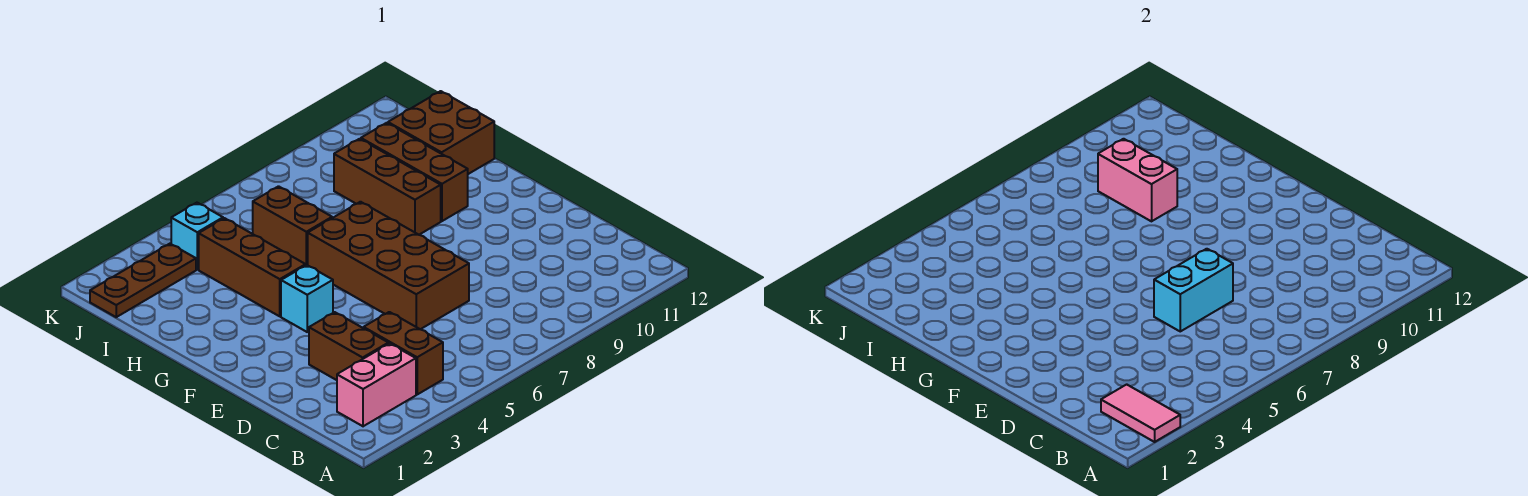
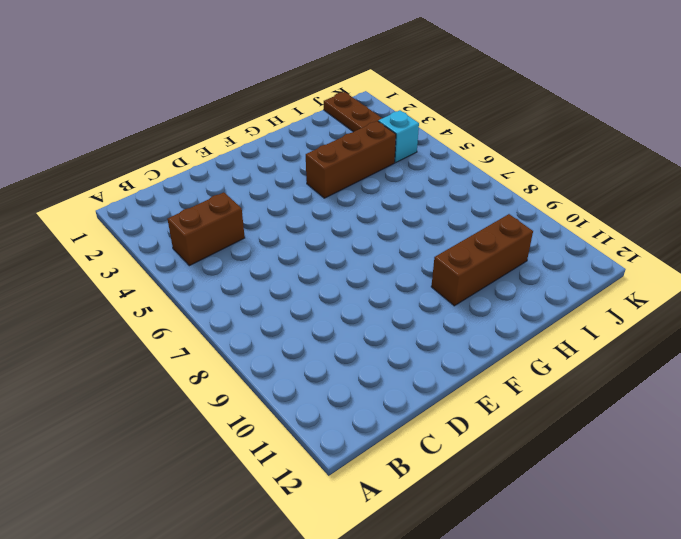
none -> pink 1x2 brick [337,343,416,426]
none -> brown 1x2 brick [309,312,388,380]
none -> brown 2x4 brick [308,202,469,329]

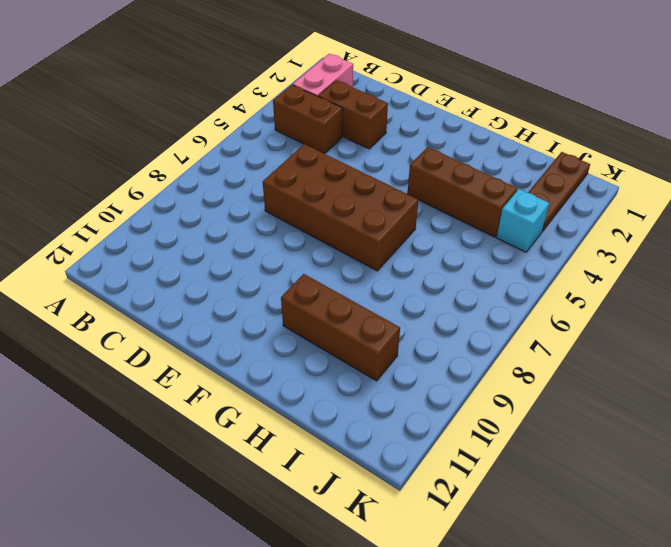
none -> cyan 1x1 brick [281,265,333,332]
none -> brown 1x3 brick [334,139,441,235]
none -> brown 1x2 brick [253,186,332,265]

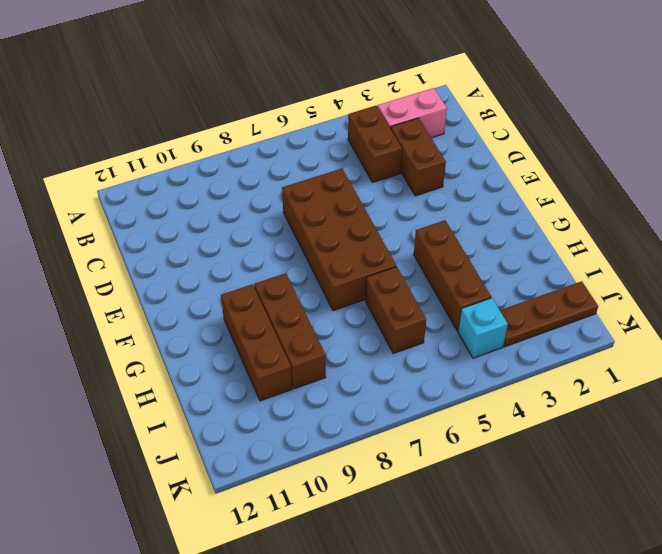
none -> cyan 1x1 brick [281,265,333,332]
none -> brown 2x2 brick [388,91,494,174]
none -> pink 1x2 tile [1101,384,1180,442]

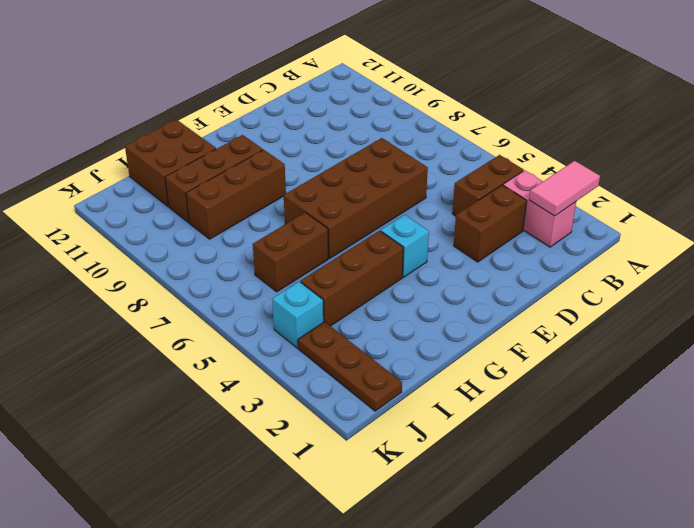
none -> cyan 1x2 brick [1154,249,1233,331]
none -> pink 1x2 brick [1098,139,1177,221]

